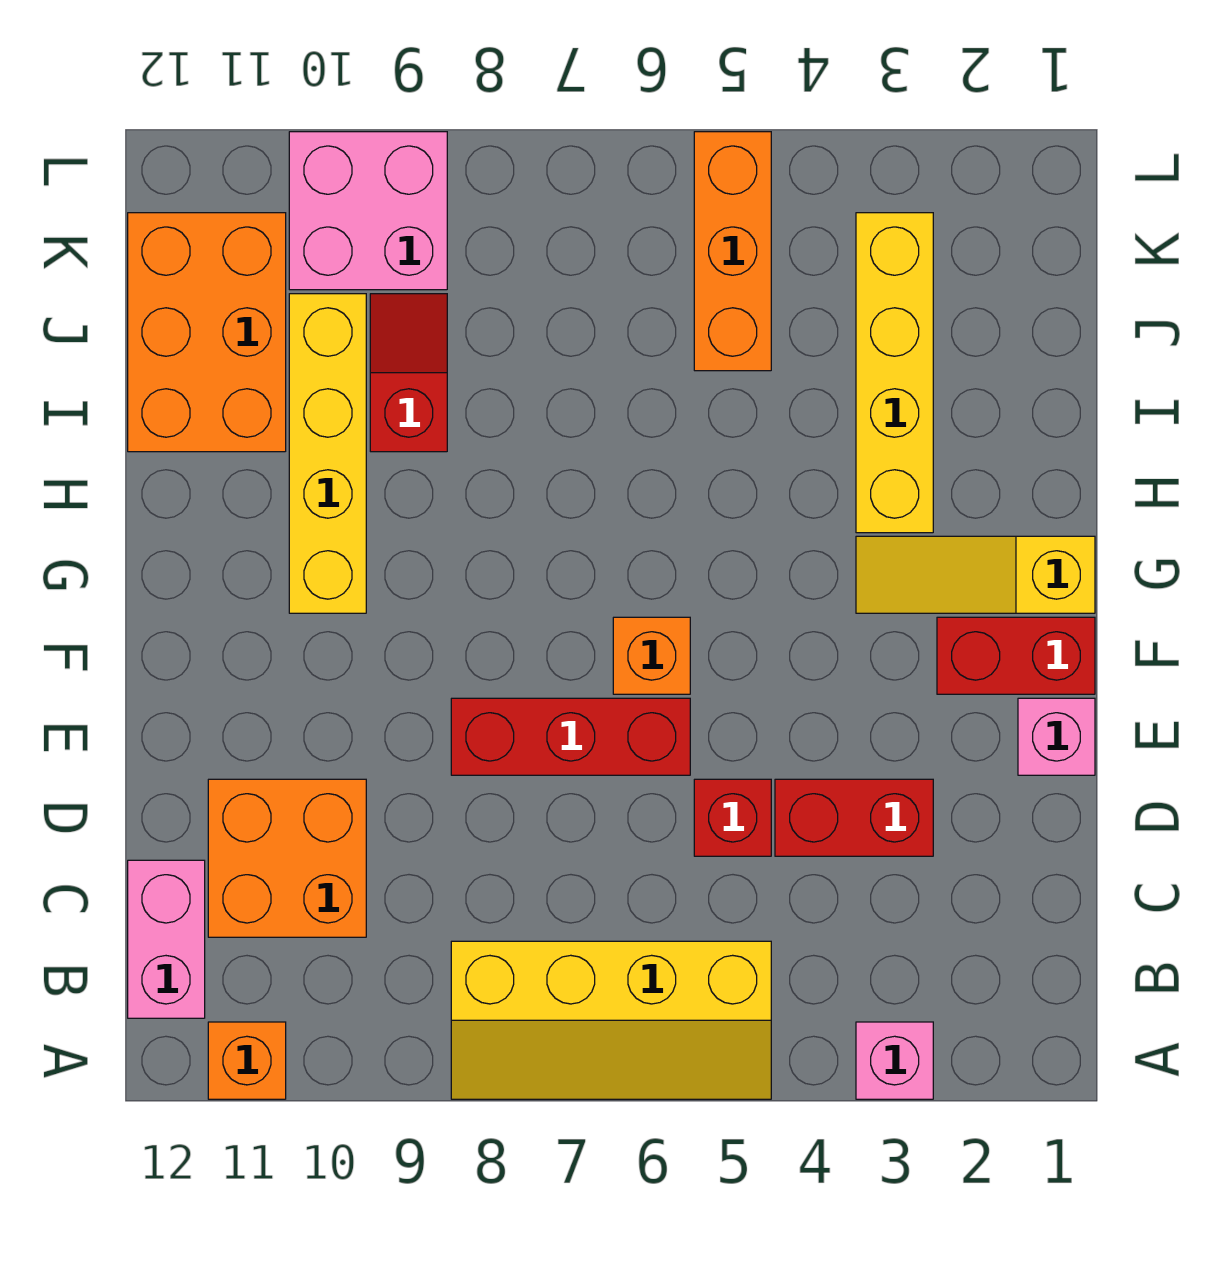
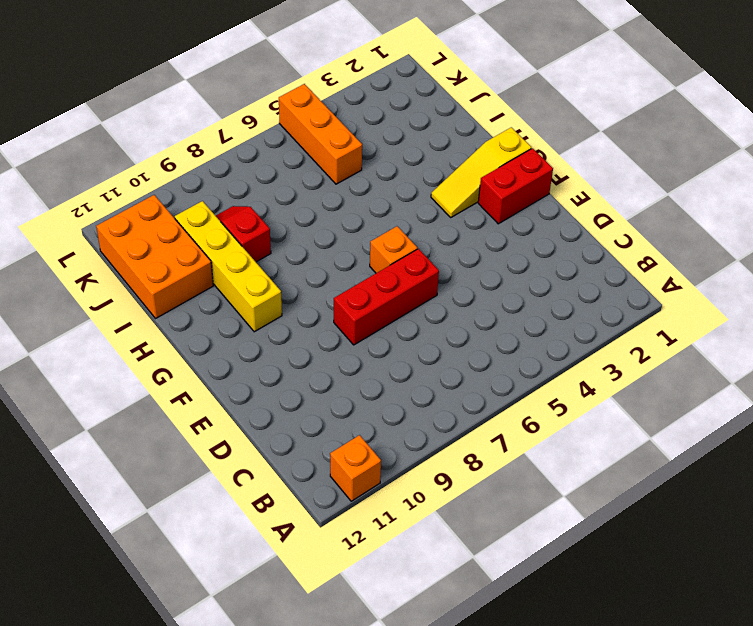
none -> pink 1x1 brick [856,1022,933,1099]
none -> yellow 2x4 slope [451,941,771,1099]
none -> pink 1x2 brick [128,860,205,1018]

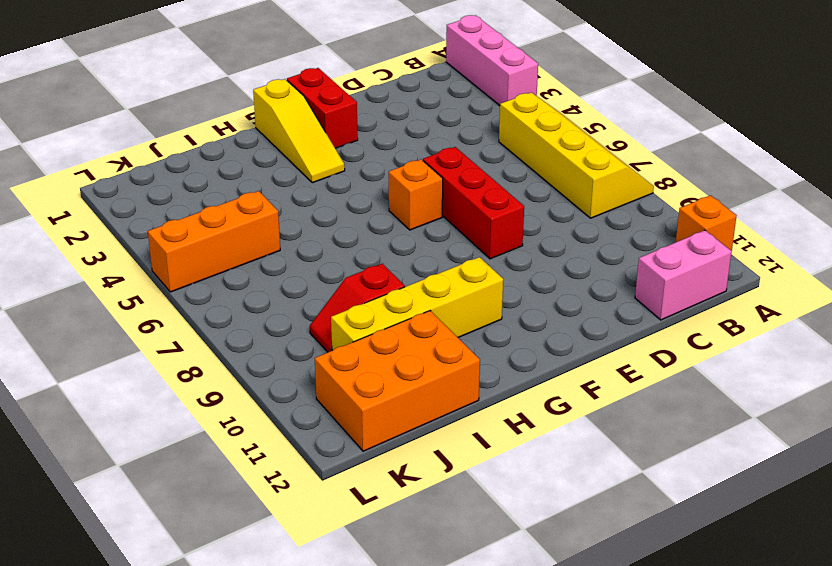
pink 1x3 brick [446,15,538,105] -> pink 1x1 brick [856,1022,933,1099]
none -> orange 2x2 brick [208,779,366,937]
none -> red 1x2 brick [775,779,933,856]
none -> red 1x1 brick [694,779,771,856]

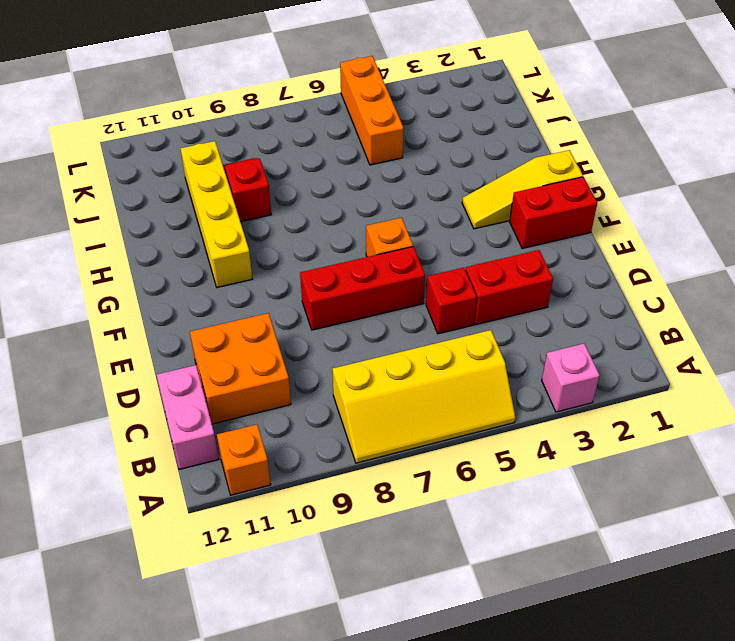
none -> pink 1x1 brick [1018,698,1095,775]
none -> yellow 1x4 brick [856,213,933,533]
none -> orange 2x3 brick [128,213,286,452]

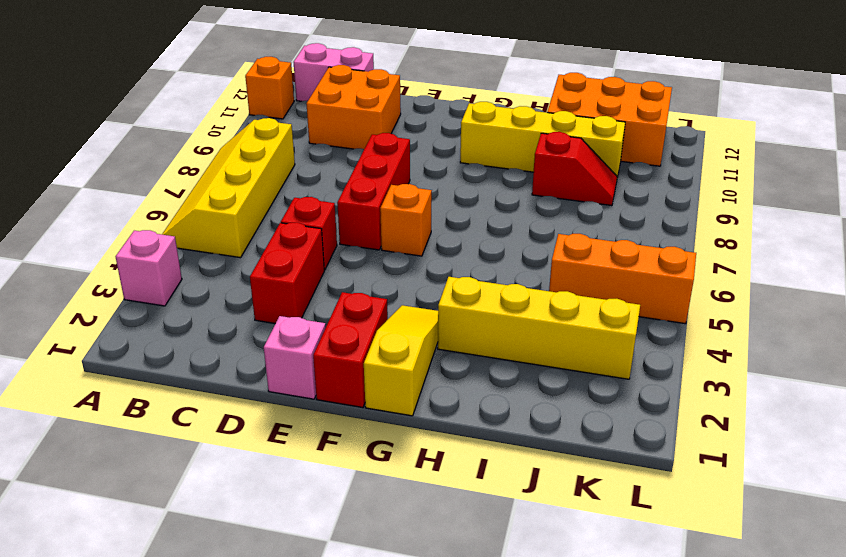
none -> pink 2x2 brick [289,132,447,290]

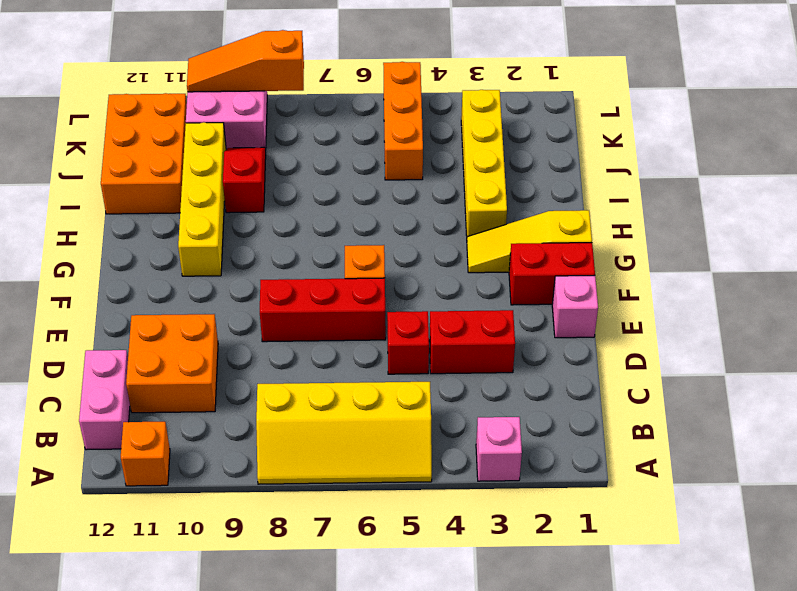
orange 1x3 slope [187,30,304,92] -> none

